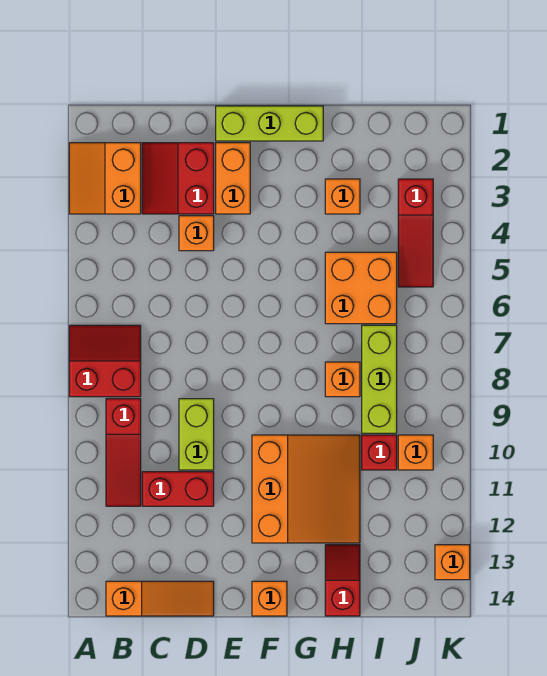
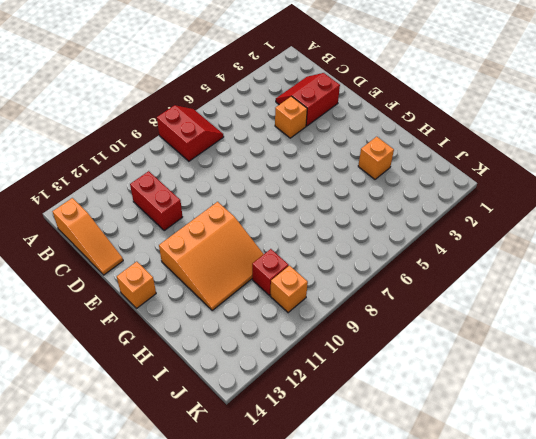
none -> orange 2x2 slope [69,143,141,214]
none -> red 1x3 slope [106,399,141,506]
none -> lime 1x2 brick [179,399,214,470]

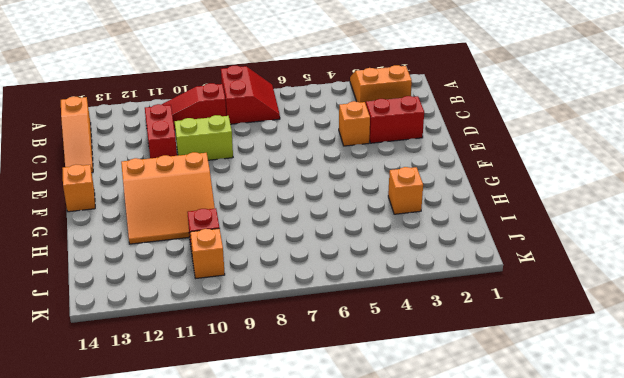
none -> lime 1x3 brick [216,106,323,141]
none -> orange 1x2 brick [216,143,250,214]
none -> orange 2x2 brick [325,252,397,324]

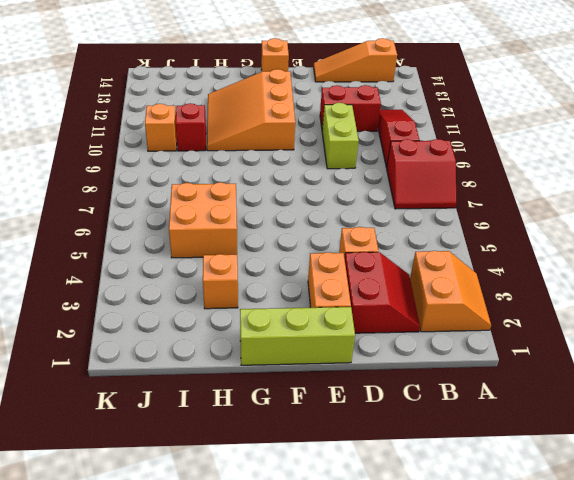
none -> orange 1x1 brick [325,362,360,397]
none -> red 1x2 slope [325,545,360,616]
none -> lime 1x3 brick [362,325,397,433]

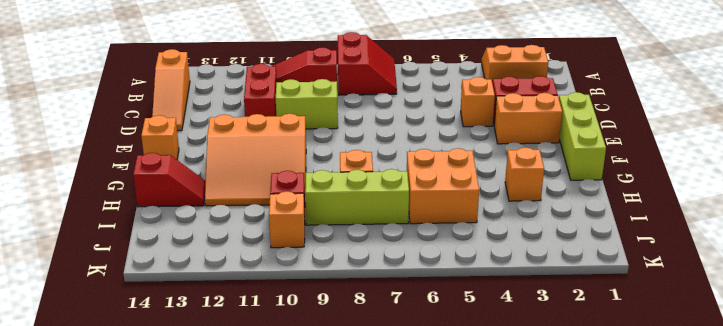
none -> red 1x3 slope [398,179,433,287]
none -> orange 1x1 brick [435,545,470,580]

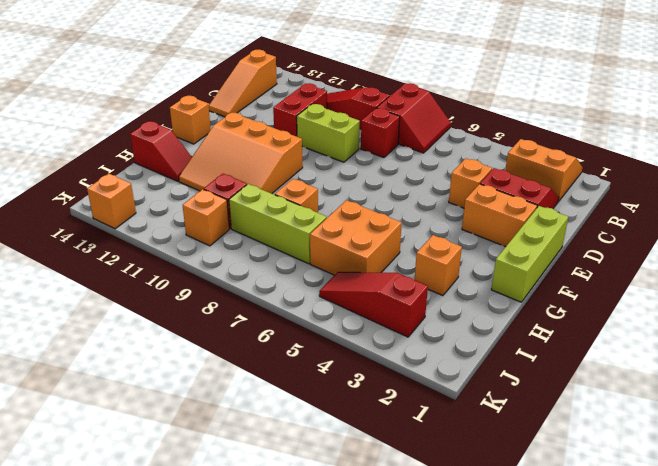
red 1x1 brick [361,108,400,158] -> none

